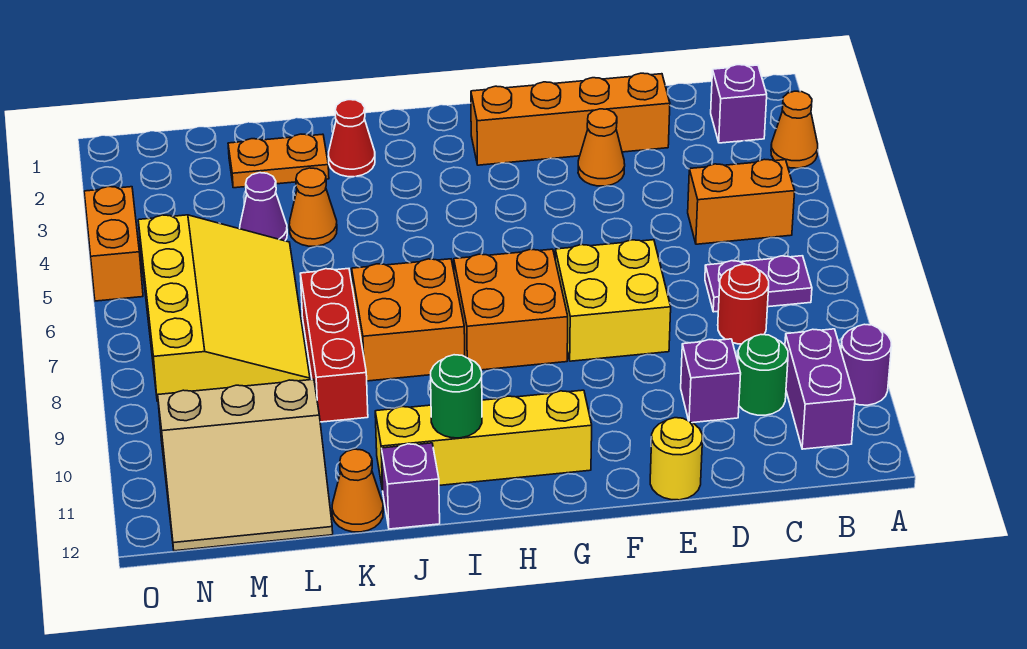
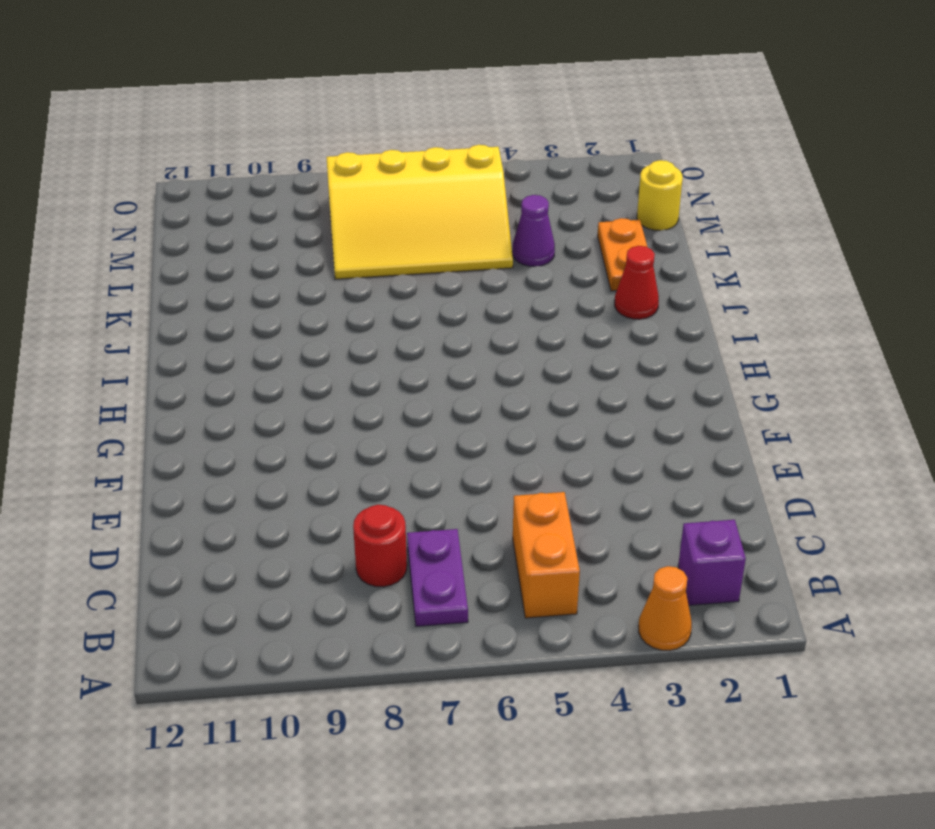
yellow 1x1 round brick [637,160,683,231] -> yellow 1x1 round brick moved to [650,418,702,500]
none -> purple 1x1 round brick [841,324,891,405]
none -> purple 1x2 brick [785,329,855,449]
none -> green 1x1 round brick [738,335,788,415]

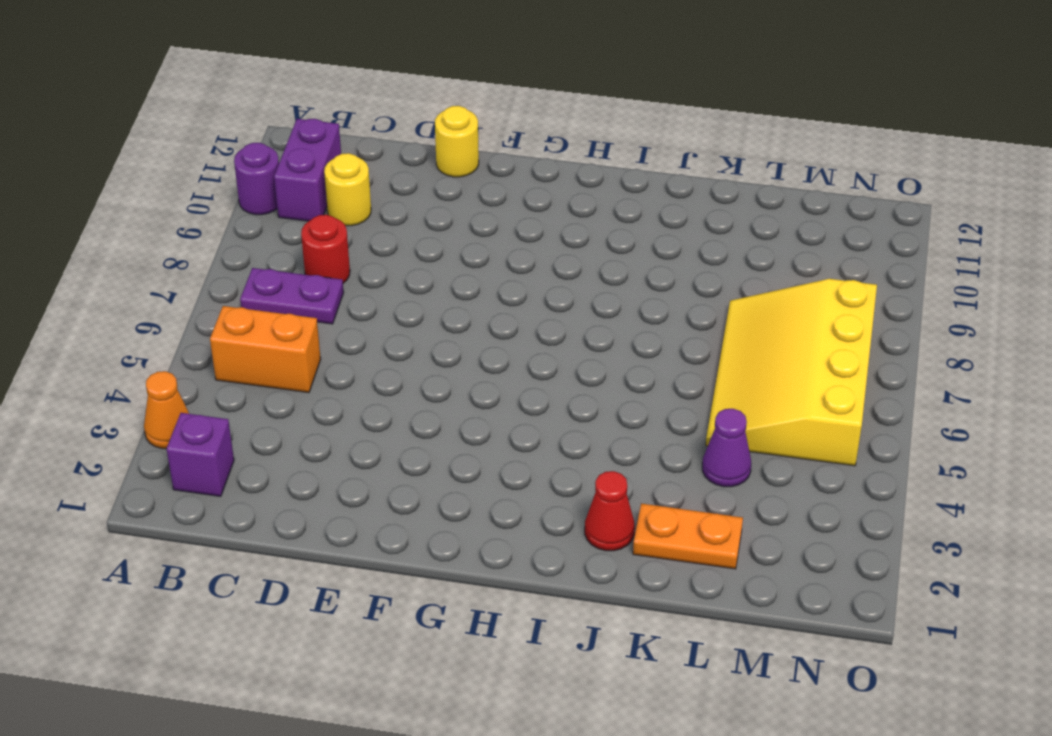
yellow 1x1 round brick [324,153,371,226] -> green 1x1 round brick [738,335,788,415]
none -> orange 1x4 brick [471,73,670,165]
none -> purple 1x1 brick [681,339,741,423]
none -> orange 1x1 cone [578,109,625,186]

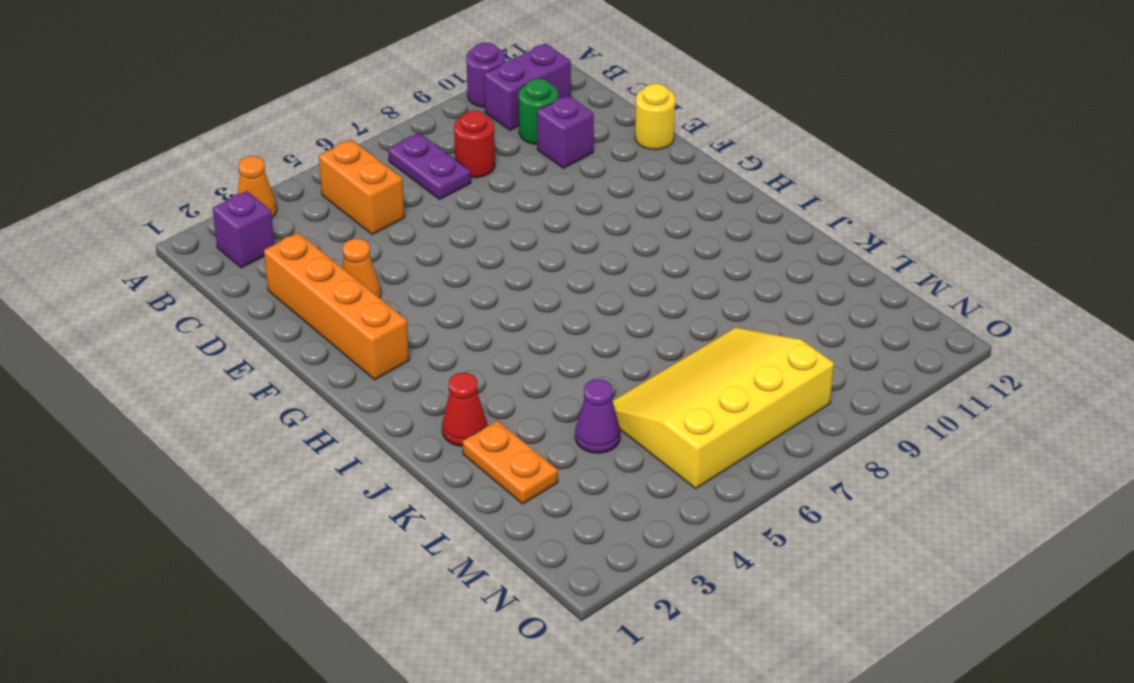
none -> yellow 2x2 brick [555,240,671,361]
none -> orange 2x2 brick [454,249,568,370]
none -> yellow 1x4 brick [375,390,592,490]

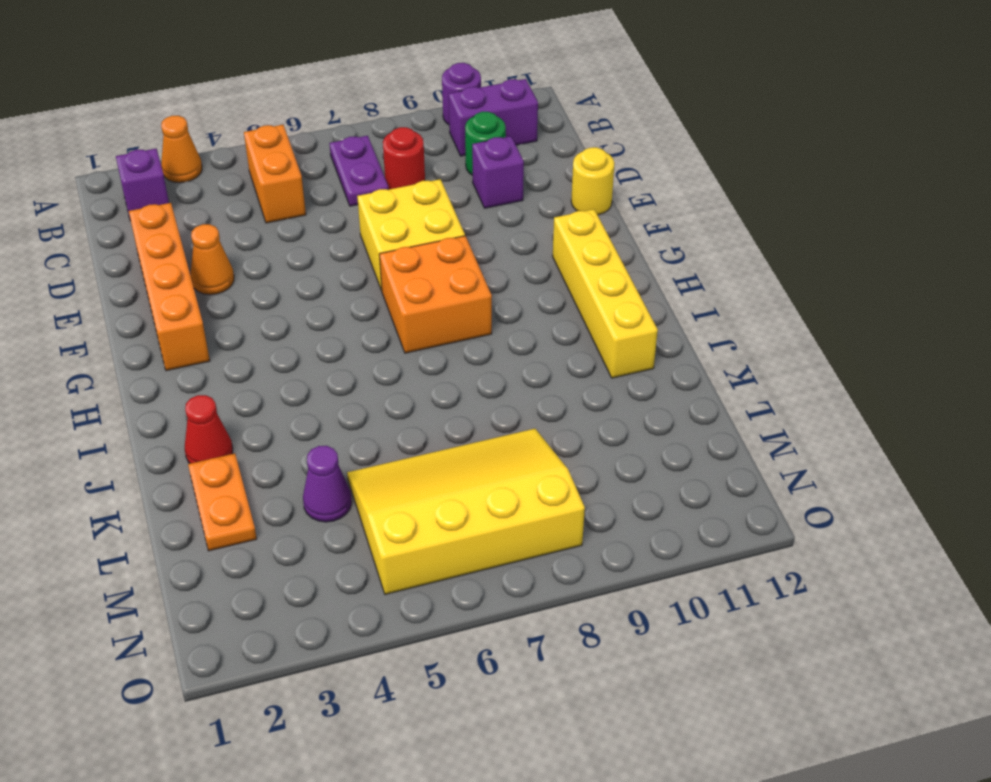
none -> orange 2x2 brick [352,259,465,381]
none -> purple 1x1 brick [381,443,440,529]
none -> orange 1x1 cone [289,168,337,246]

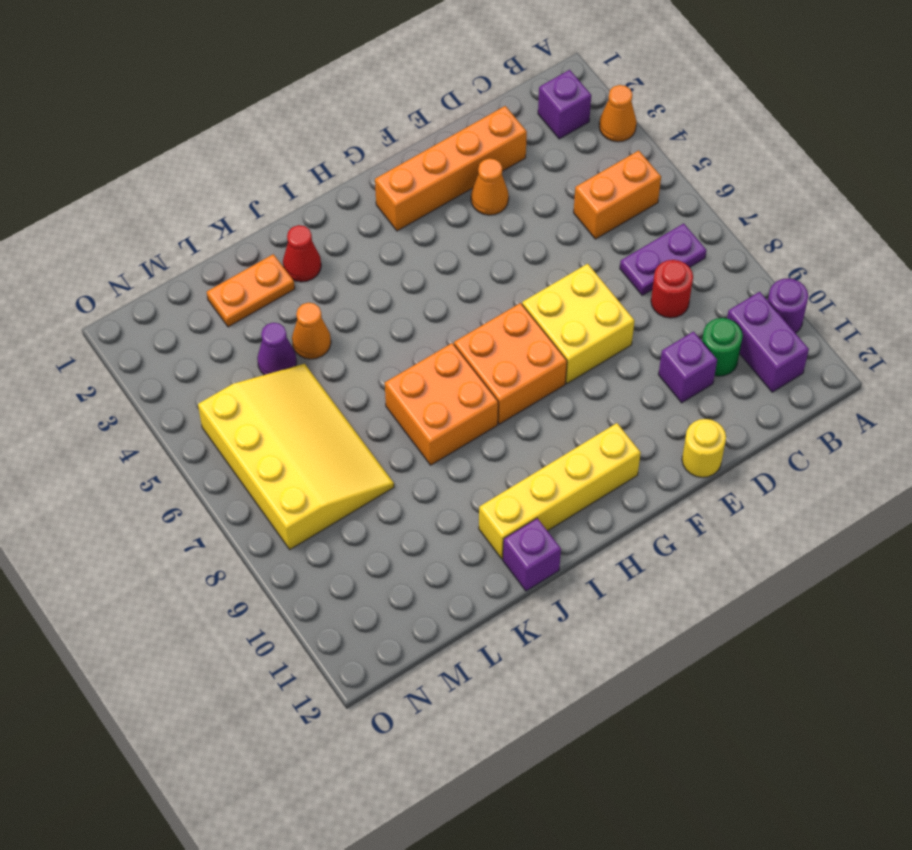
none -> red 1x3 brick [300,269,368,422]
none -> orange 1x1 cone [332,449,383,532]
none -> tan 3x3 slope [158,379,333,551]

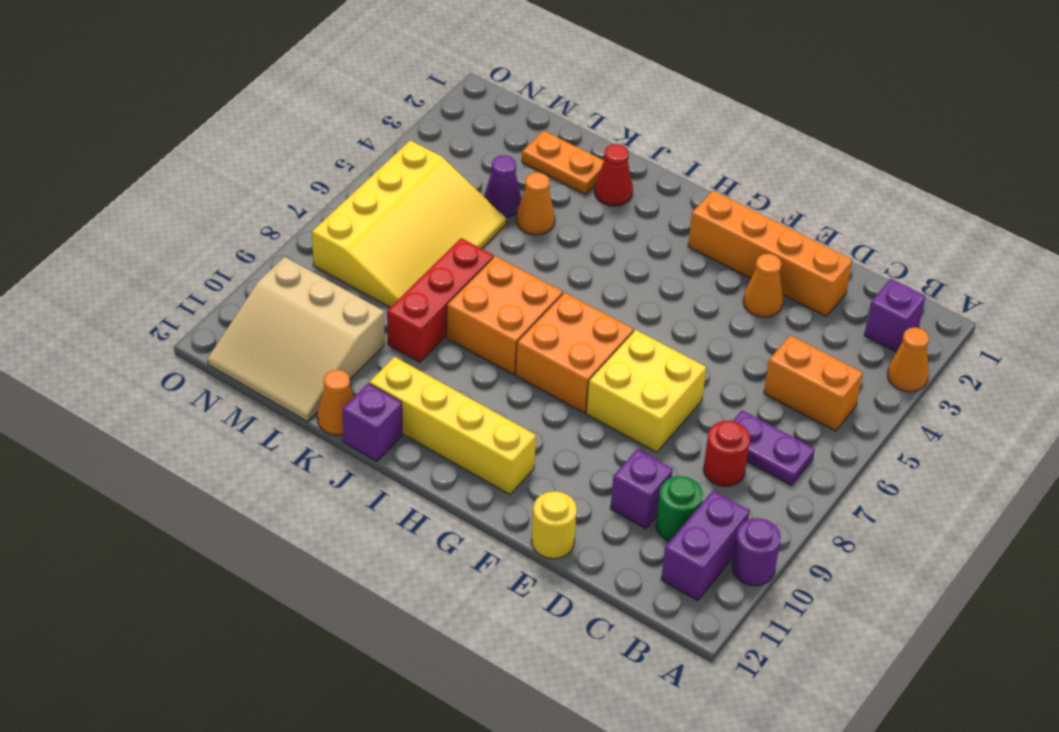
none -> orange 1x2 brick [84,187,143,301]
none -> green 1x1 round brick [431,355,482,438]

